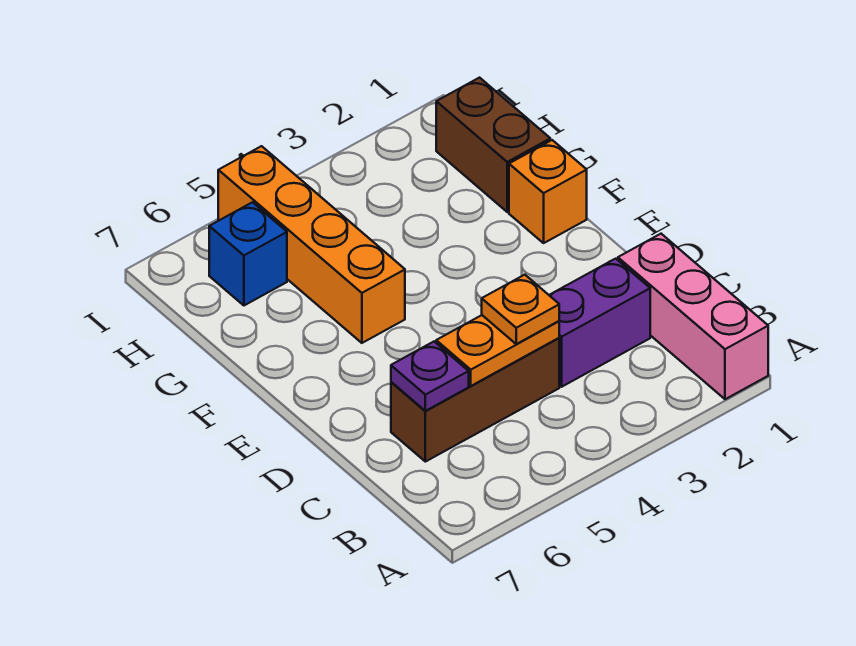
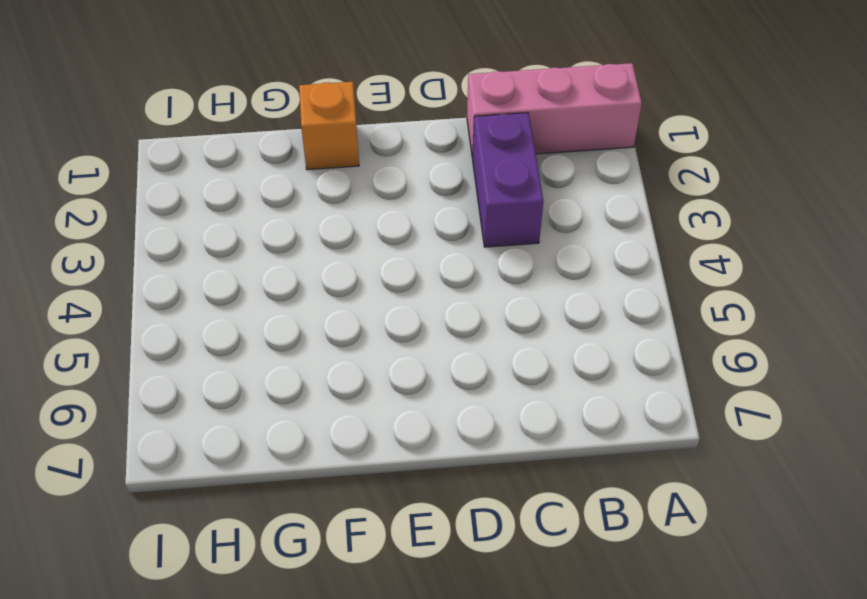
none -> brown 1x3 brick [391,338,559,462]
none -> orange 1x4 brick [218,146,405,343]

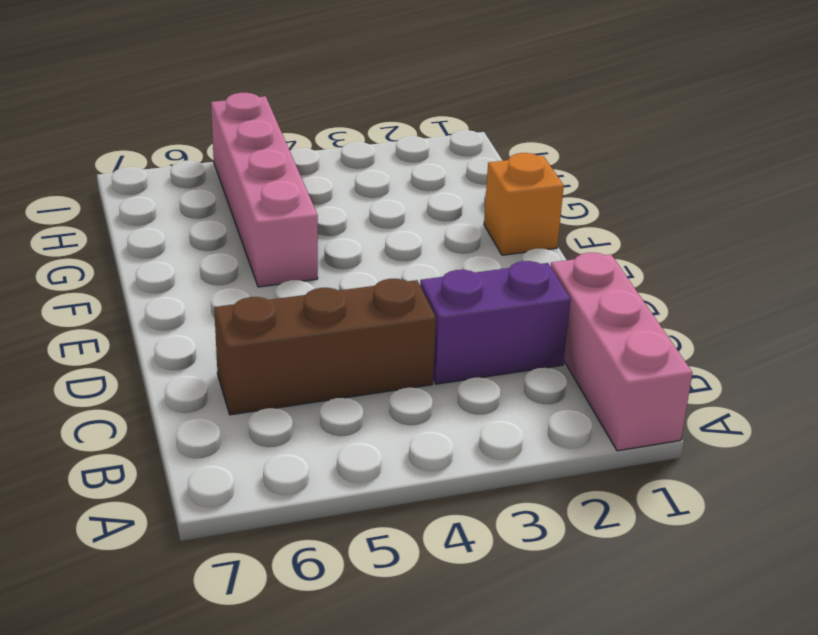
pink 1x4 brick [211,93,318,287] -> orange 1x4 brick [218,146,405,343]
none -> brown 1x2 brick [436,78,550,212]
none -> blue 1x1 brick [209,202,287,305]

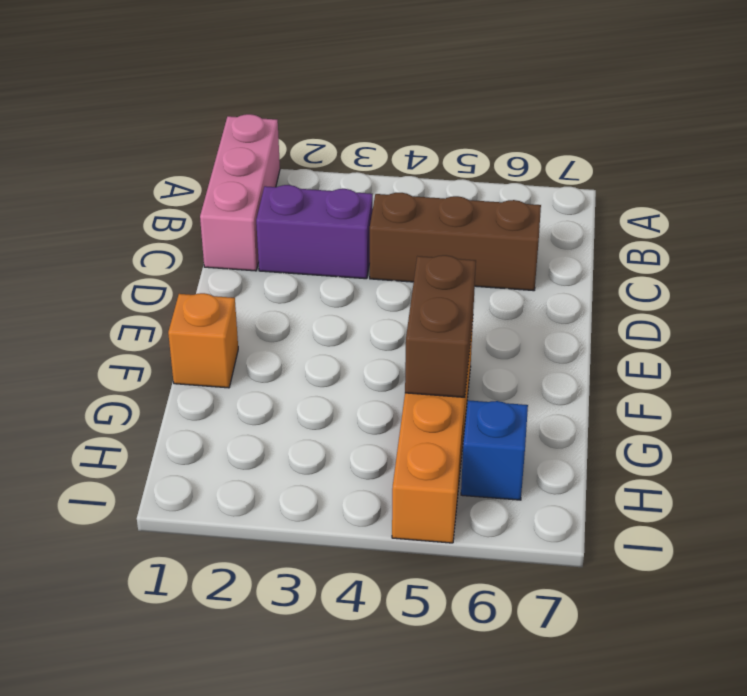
brown 1x2 brick [405,255,476,397] -> brown 1x2 brick moved to [436,78,550,212]
none -> orange 1x2 plate [436,315,559,386]
none -> purple 1x1 plate [391,342,469,411]

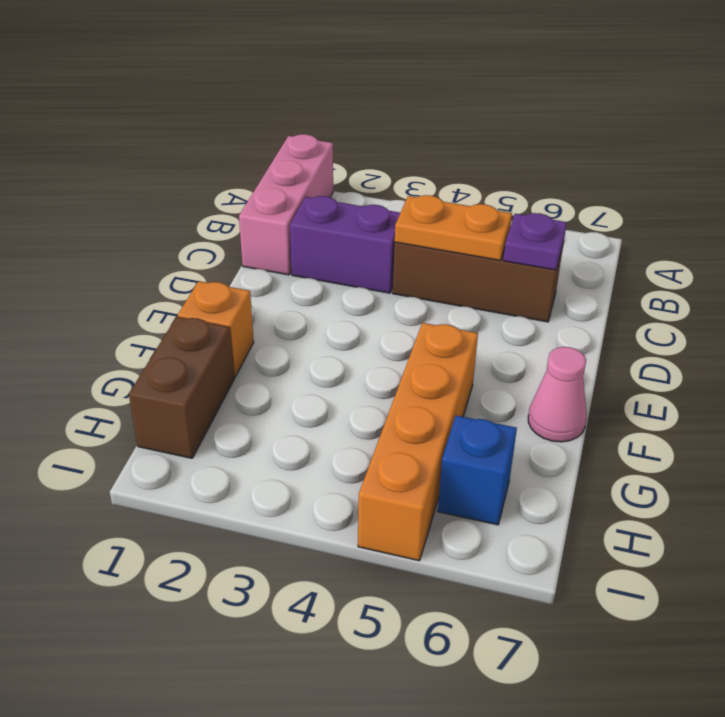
pink 1x1 cone [528,347,587,442] -> none
none -> orange 1x1 plate [482,275,559,344]

